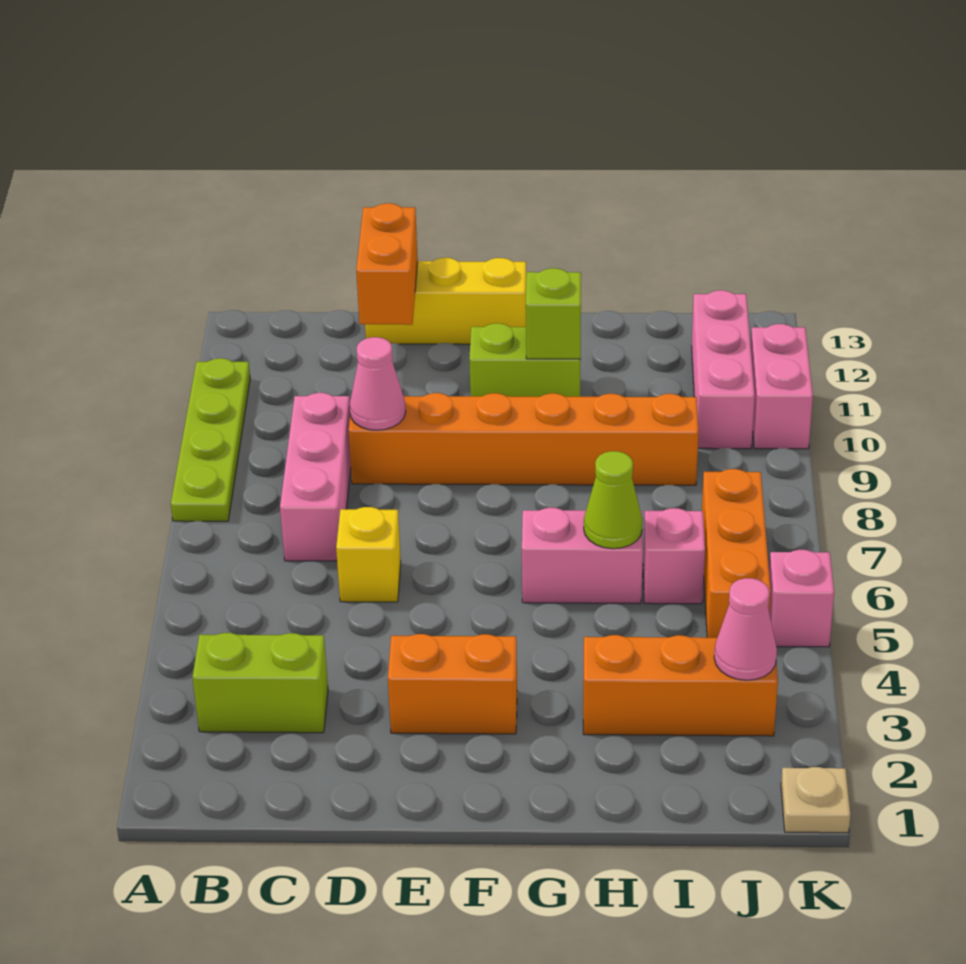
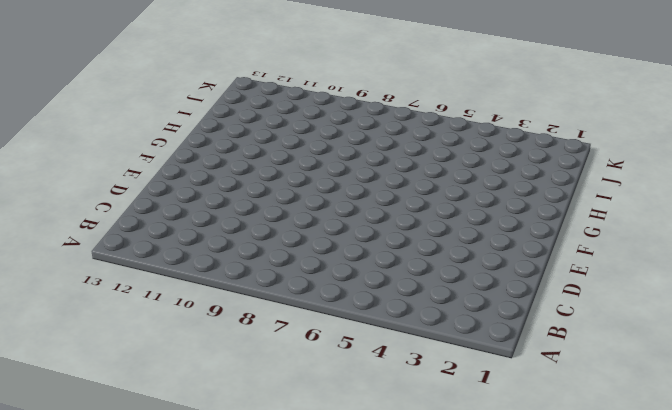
none -> lime 1x4 plate [171,358,250,521]
none -> lime 1x2 brick [192,633,328,733]
none -> pink 1x3 brick [280,393,351,561]

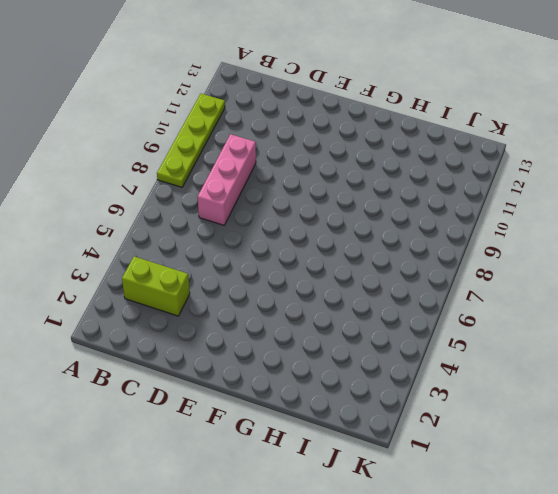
none -> yellow 1x1 brick [336,507,401,602]
none -> orange 1x6 brick [349,393,699,485]
none -> yellow 1x3 brick [365,258,526,344]

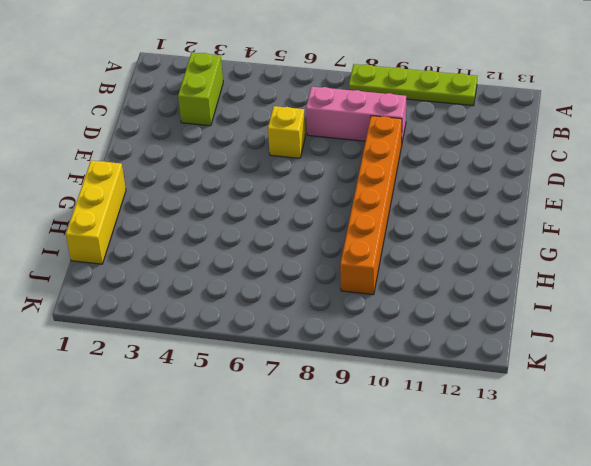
yellow 1x3 brick [66,160,126,264] -> yellow 1x3 brick moved to [365,258,526,344]
none -> orange 1x2 brick [388,634,517,734]
none -> lime 1x2 brick [469,323,581,397]
none -> pink 1x2 brick [522,508,643,603]

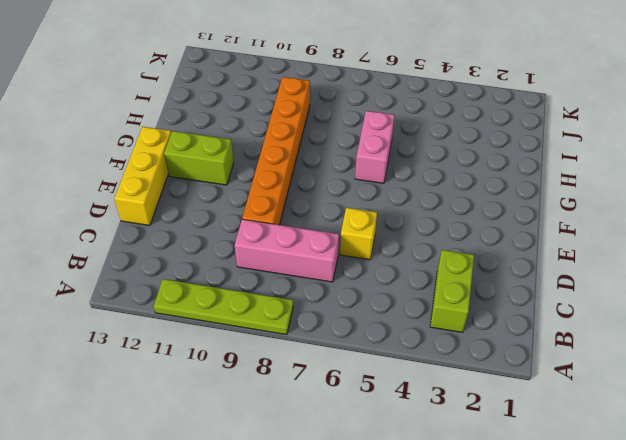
lime 1x2 brick [164,131,234,185] -> lime 1x2 brick turned to [469,323,581,397]
none -> orange 1x2 brick [388,634,517,734]
none -> orange 1x3 brick [583,635,778,736]
none -> pink 1x1 brick [643,508,705,604]

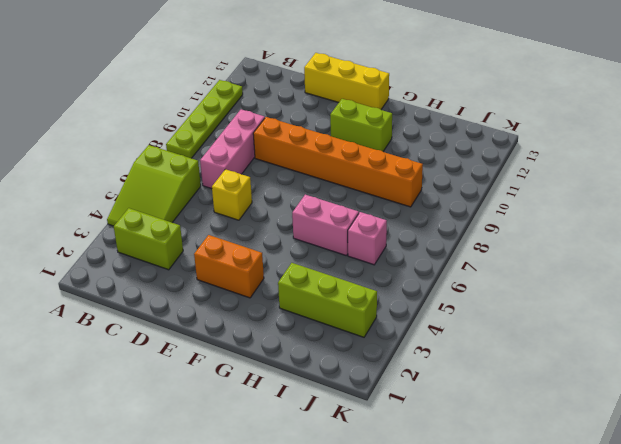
lime 2x3 slope [107,145,201,226] -> none
lime 1x3 brick [278,263,377,337] -> orange 1x3 brick [583,635,778,736]
none -> orange 1x3 brick [702,469,771,638]
none -> pink 1x3 brick [692,290,755,449]
none -> tan 1x1 plate [781,767,850,833]

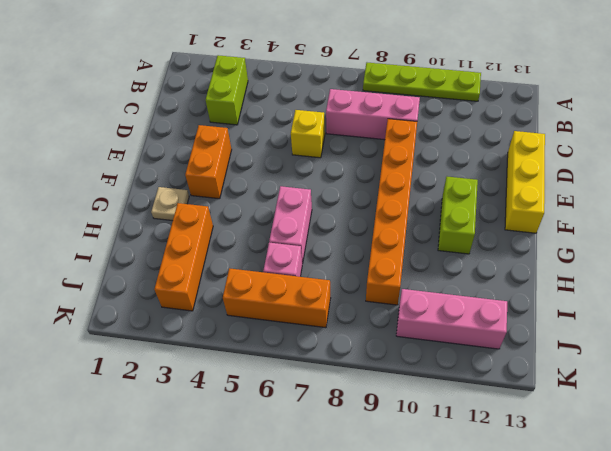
tan 1x1 plate [151,187,189,221] -> tan 1x1 plate moved to [781,767,850,833]
none -> pink 1x1 brick [769,550,834,647]
none -> pink 1x2 brick [751,324,813,449]
none -> pink 1x1 cone [350,337,406,430]

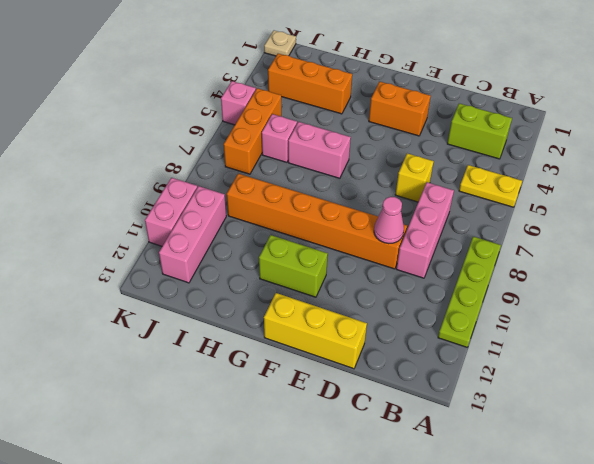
yellow 1x2 plate [459,165,522,207] -> none
none -> orange 1x2 brick [356,203,418,325]
none -> lime 1x1 brick [526,268,581,359]
none -> lime 1x1 cone [584,451,643,549]

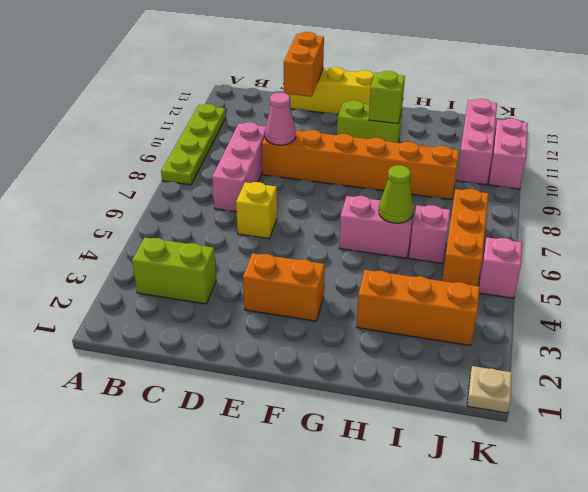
none -> pink 1x1 cone [714,578,777,680]

